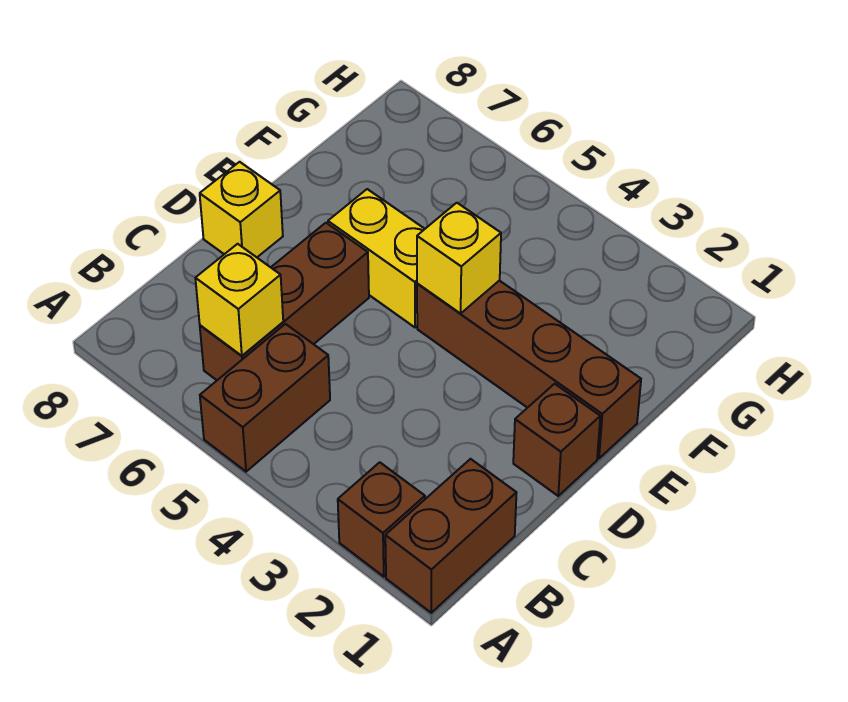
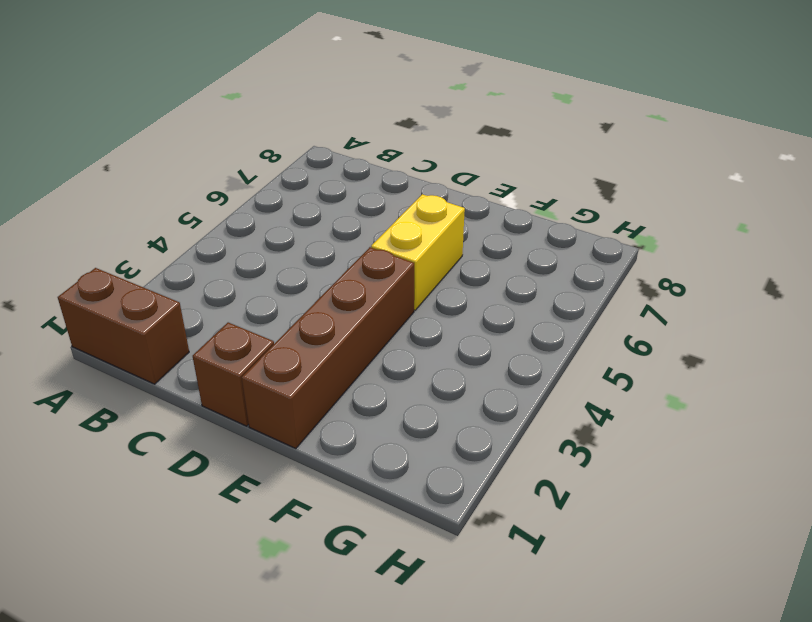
none -> brown 1x1 brick [338,462,425,577]
none -> brown 1x2 brick [200,324,330,472]

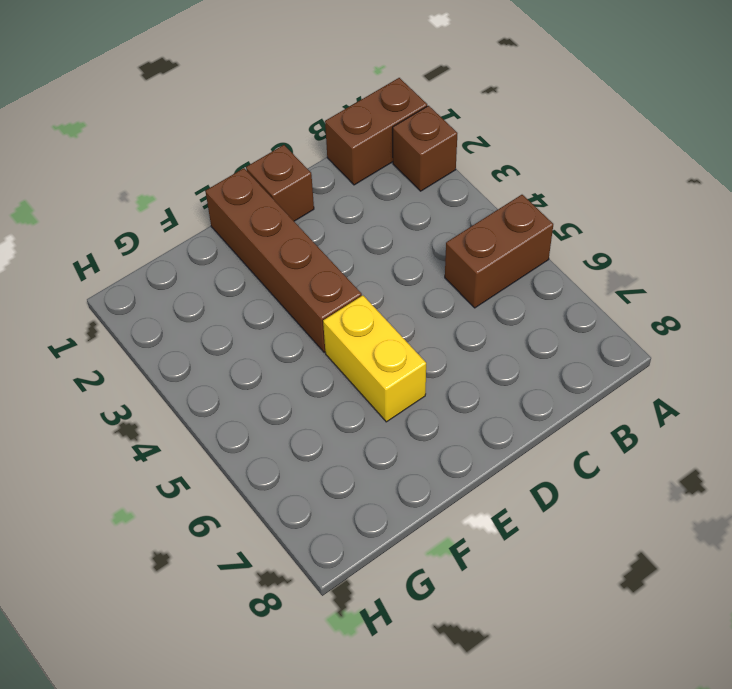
none -> brown 1x3 brick [200,223,369,380]
none -> yellow 1x1 brick [200,162,283,257]

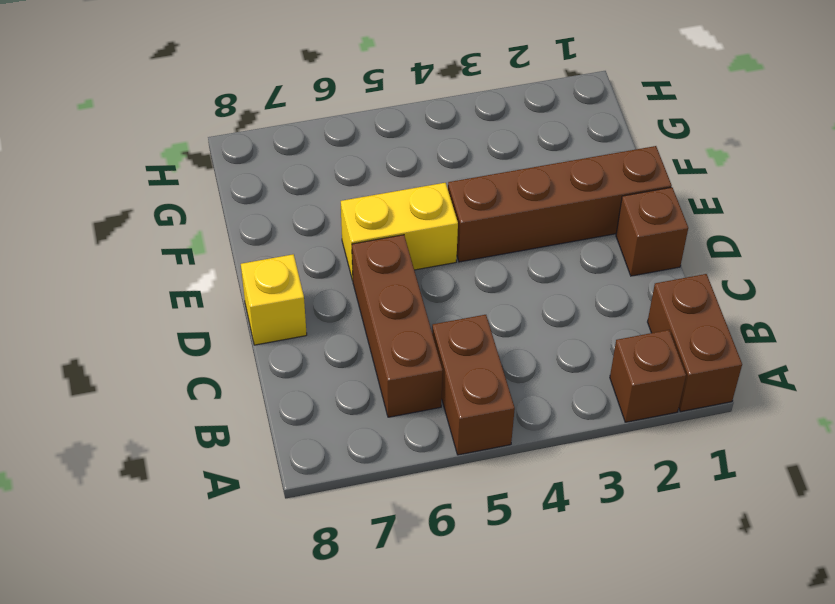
none -> yellow 1x1 brick [195,244,283,356]
none -> yellow 1x1 brick [417,203,501,313]

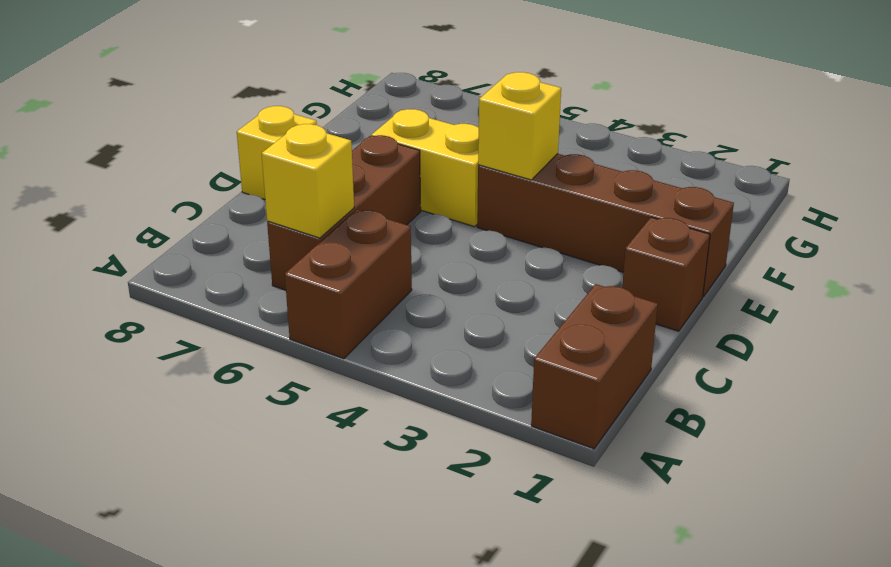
none -> brown 1x1 brick [338,462,425,577]

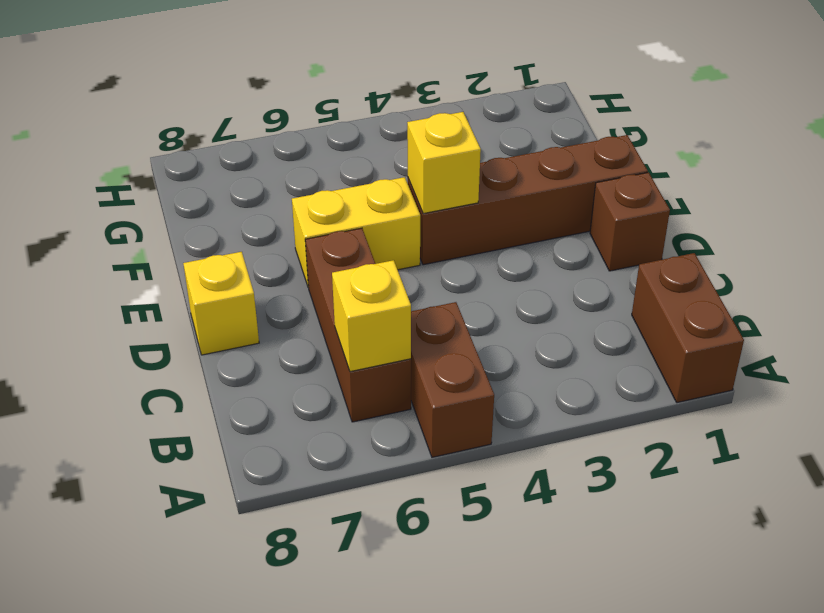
none -> brown 1x1 brick [338,462,425,577]

